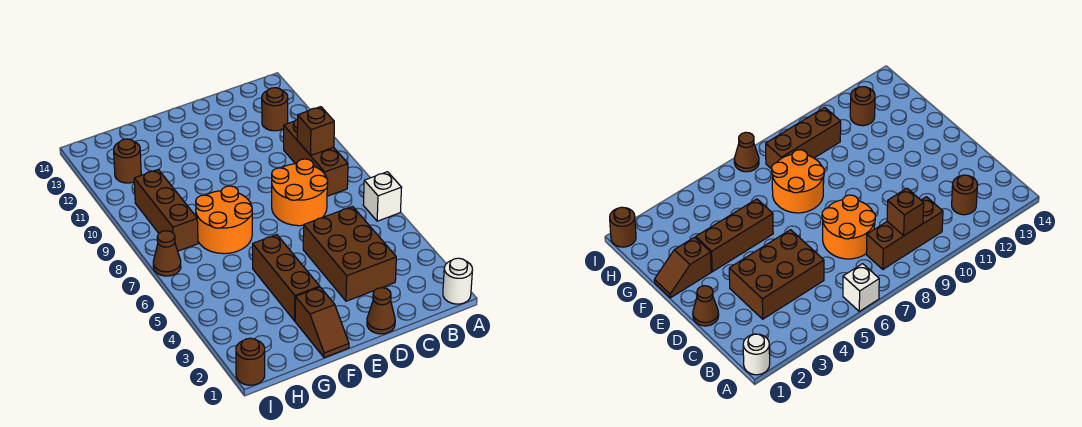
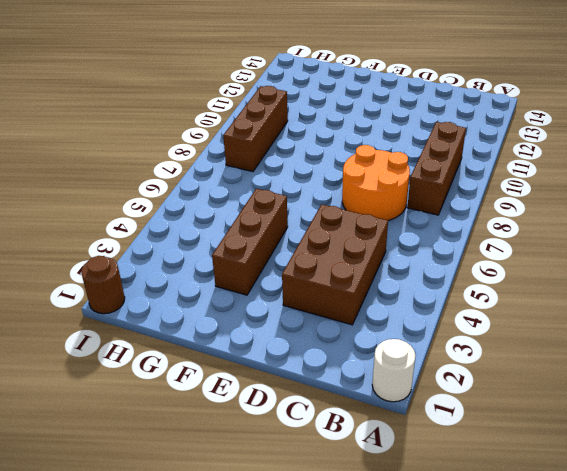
none -> white 1x1 brick [363,172,402,221]
none -> brown 1x1 round brick [262,88,288,131]
none -> brown 1x1 cone [367,288,395,334]

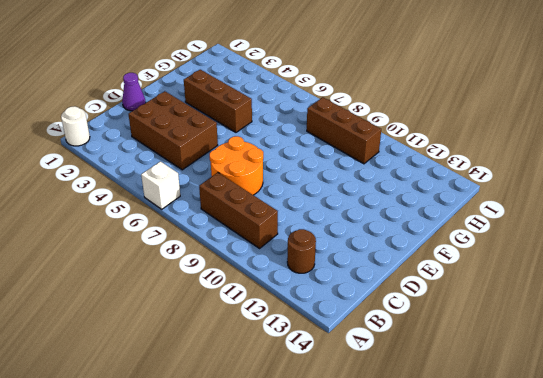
purple 1x1 cone [122,73,145,111] -> brown 1x1 cone [367,288,395,334]
none -> brown 1x2 slope [295,287,349,358]
none -> orange 2x2 round brick [196,186,252,254]
none -> brown 1x1 round brick [114,139,141,183]

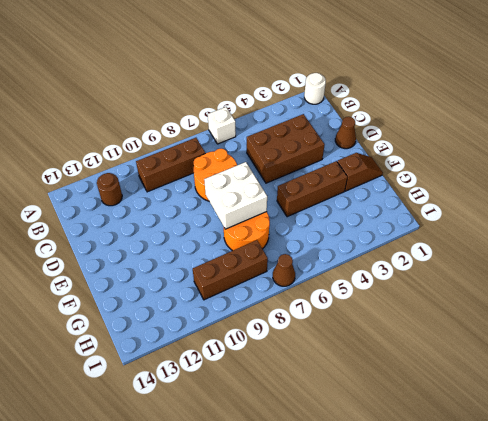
white 2x2 brick [204,162,267,229] -> none
none -> brown 1x1 round brick [114,139,141,183]
none -> brown 1x1 round brick [236,338,265,385]
none -> brown 1x1 brick [297,107,334,156]

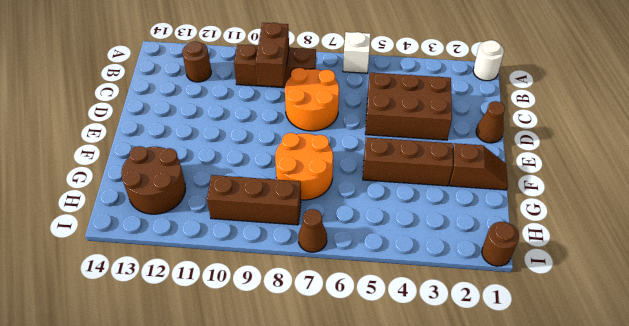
brown 1x2 brick [255,23,289,87] -> brown 1x1 brick [297,107,334,156]
brown 2x2 round brick [121,146,186,214] -> brown 1x1 round brick [114,139,141,183]

